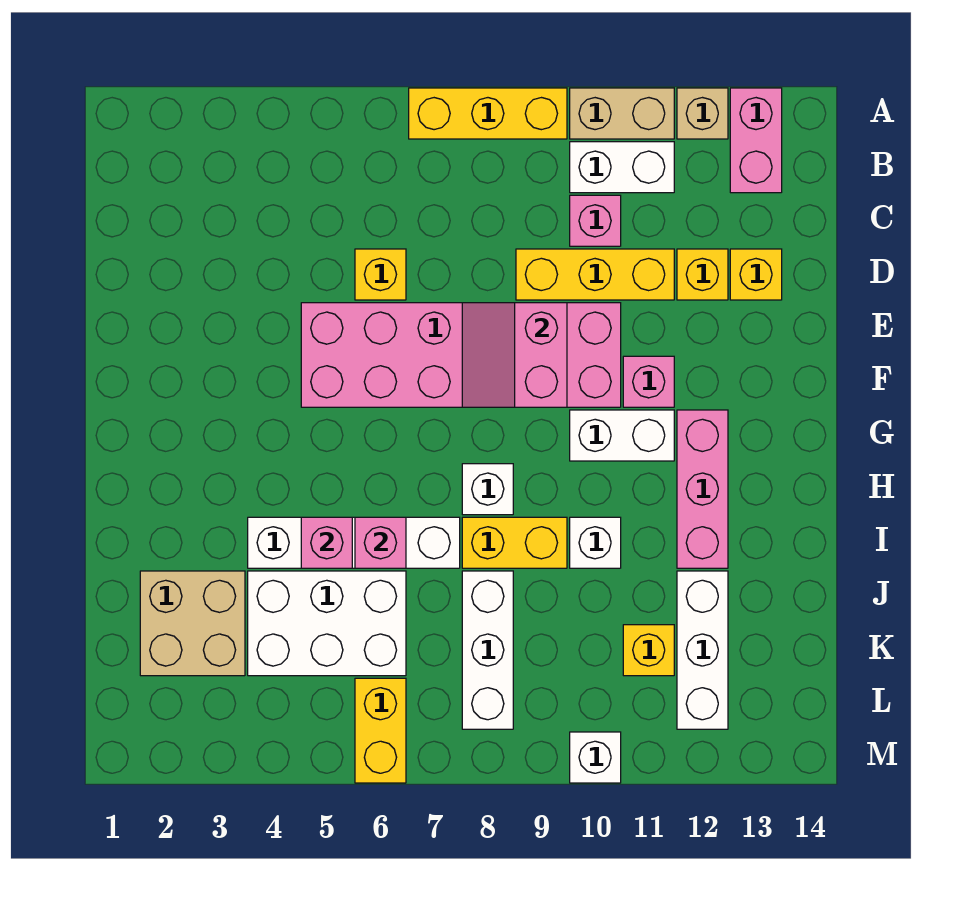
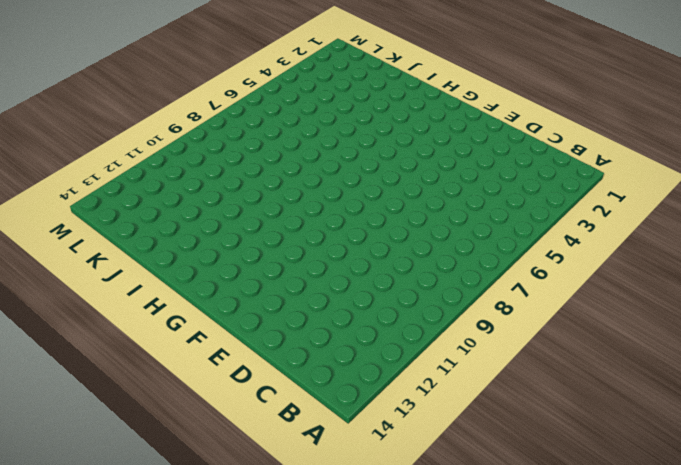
none -> yellow 1x3 brick [409,88,567,139]
none -> tan 1x2 brick [570,88,674,139]
none -> tan 1x1 brick [677,88,728,139]

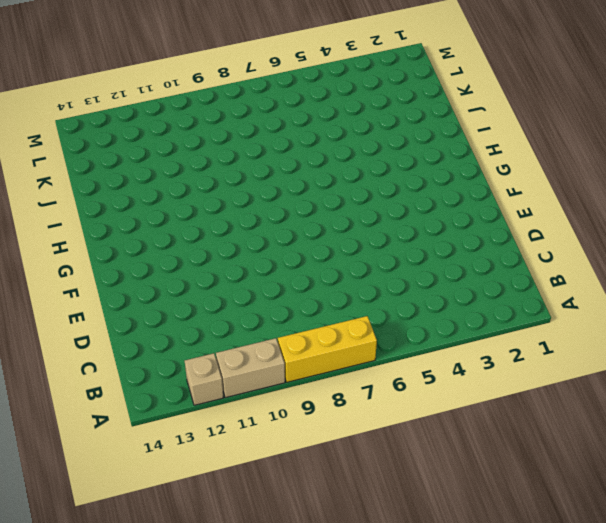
none -> pink 1x2 brick [730,88,782,193]
none -> white 1x2 brick [570,142,674,193]
none -> pink 1x1 brick [570,195,621,246]

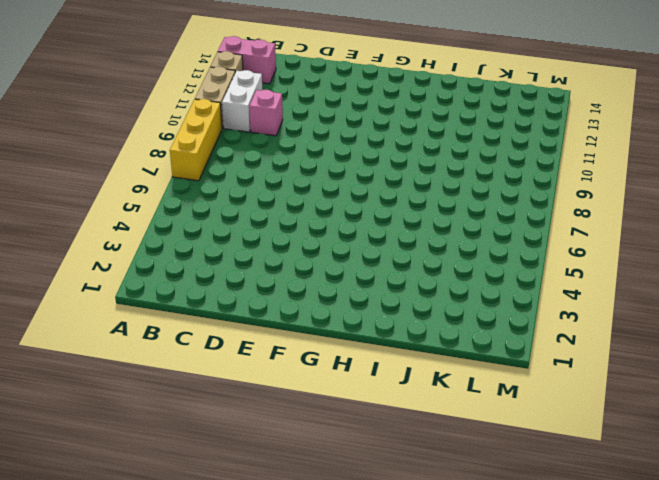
none -> yellow 1x1 brick [355,249,406,300]
none -> yellow 1x3 brick [516,249,674,300]
none -> yellow 1x1 brick [677,249,728,300]

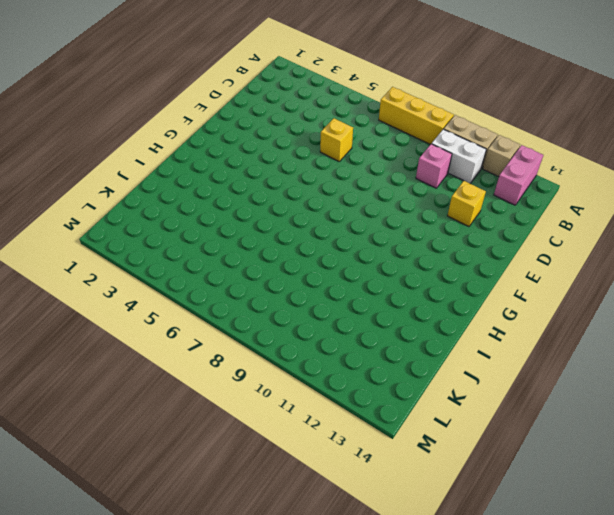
none -> yellow 1x3 brick [516,249,674,300]
none -> yellow 1x1 brick [730,249,782,300]
none -> pink 2x6 brick [301,303,621,407]

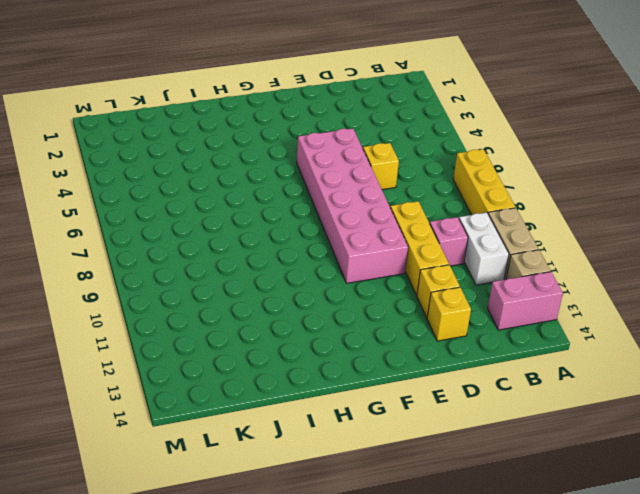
none -> pink 1x1 brick [623,356,674,407]
none -> white 1x2 brick [570,410,674,461]
none -> pink 1x3 brick [677,410,728,568]

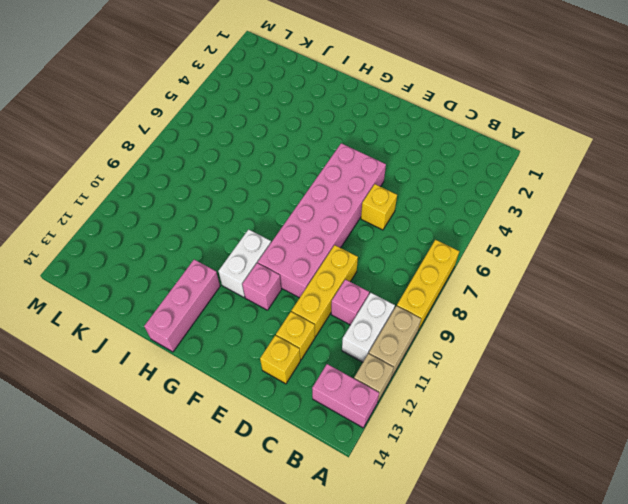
pink 1x3 brick [144,260,220,352] -> pink 1x3 brick turned to [677,410,728,568]
none -> white 1x1 brick [462,464,513,515]
none -> white 1x4 brick [248,517,460,568]
none -> yellow 1x2 brick [462,517,567,568]

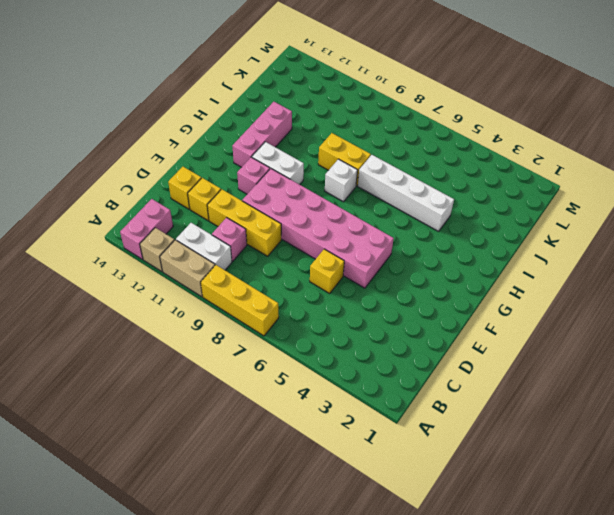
none -> white 1x1 brick [570,517,621,568]
none -> tan 2x2 brick [140,571,245,676]
none -> white 2x3 brick [248,571,406,676]

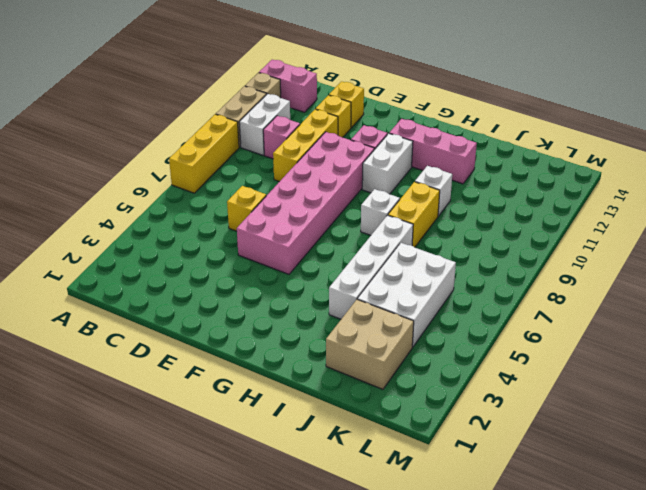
none -> white 1x3 brick [462,571,513,729]
none -> white 1x3 brick [677,571,728,729]
none -> yellow 1x1 brick [623,625,674,676]

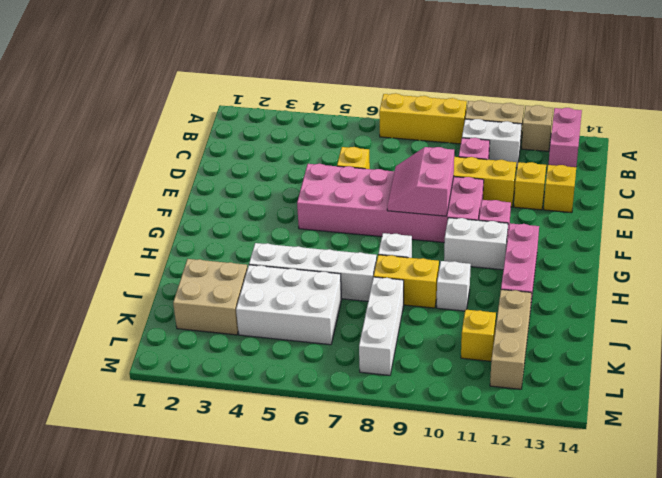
tan 1x3 brick [490,290,532,389] -> white 1x3 brick [677,571,728,729]
none -> yellow 1x2 brick [355,678,406,783]
none -> white 1x1 brick [570,732,621,783]
none -> pink 1x1 brick [301,517,352,568]

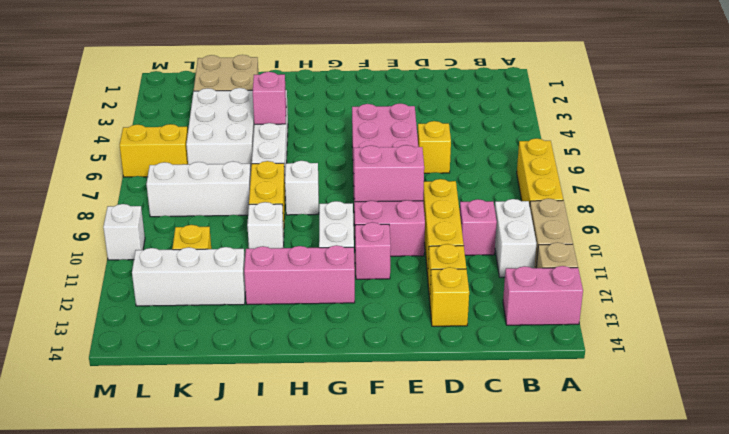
none -> pink 1x1 brick [355,517,406,568]

